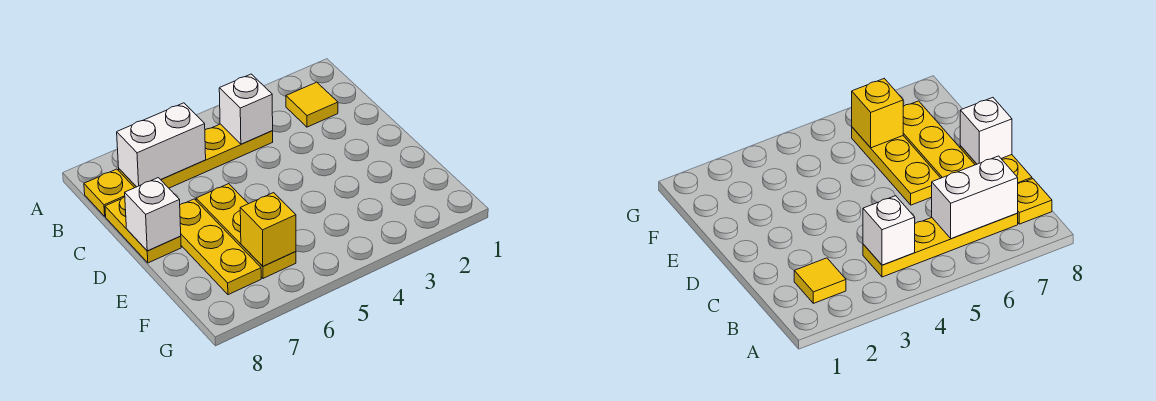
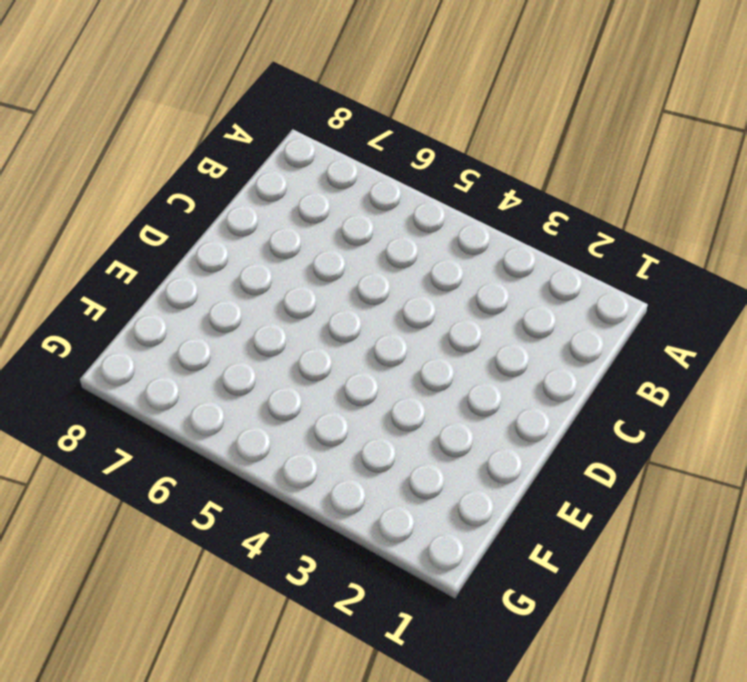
none -> yellow 1x1 tile [286,82,338,127]
none -> yellow 1x4 plate [119,124,273,188]

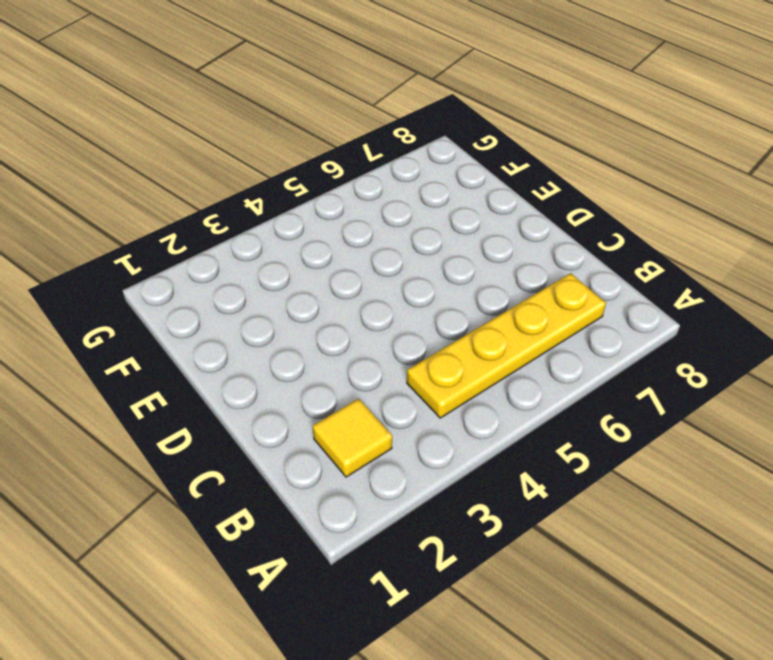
none -> yellow 1x1 plate [84,169,134,216]
none -> yellow 1x2 plate [105,197,181,263]

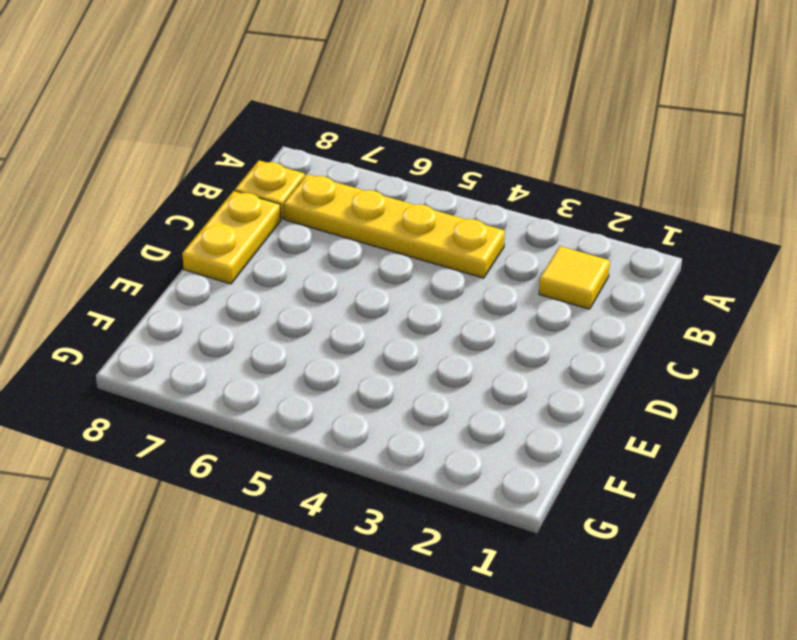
none -> yellow 1x3 plate [196,184,296,278]
none -> yellow 1x3 plate [180,199,261,295]

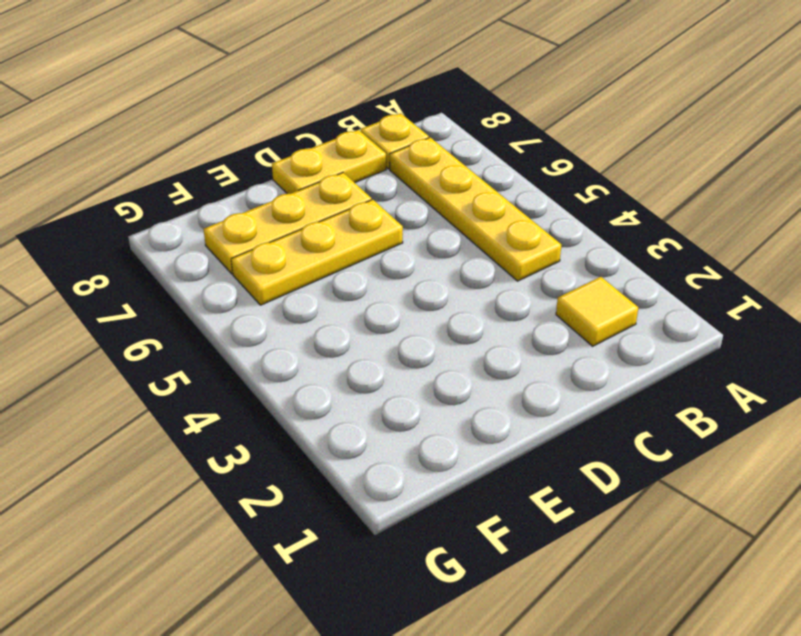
none -> white 1x1 brick [219,74,273,144]
none -> white 1x2 brick [117,103,206,187]

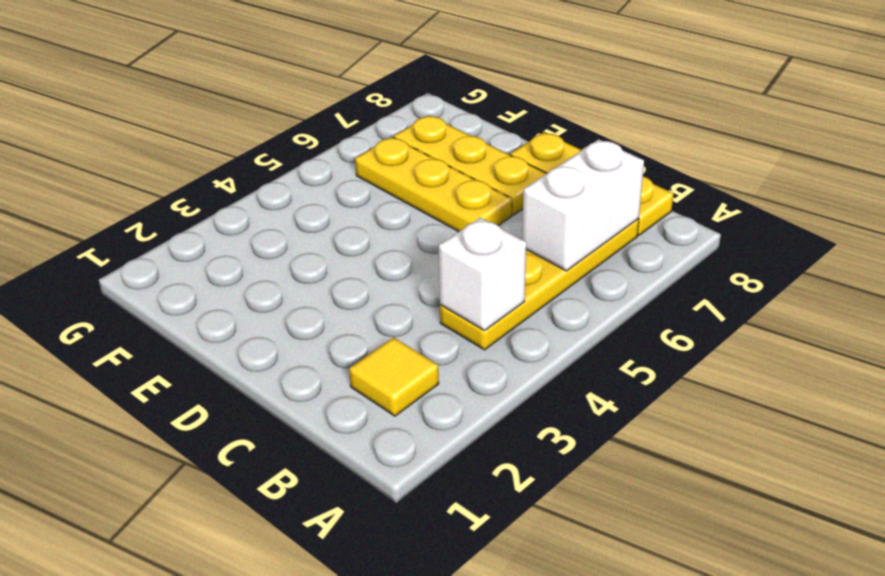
none -> white 1x1 brick [125,178,181,251]
none -> yellow 1x1 brick [240,193,296,266]

